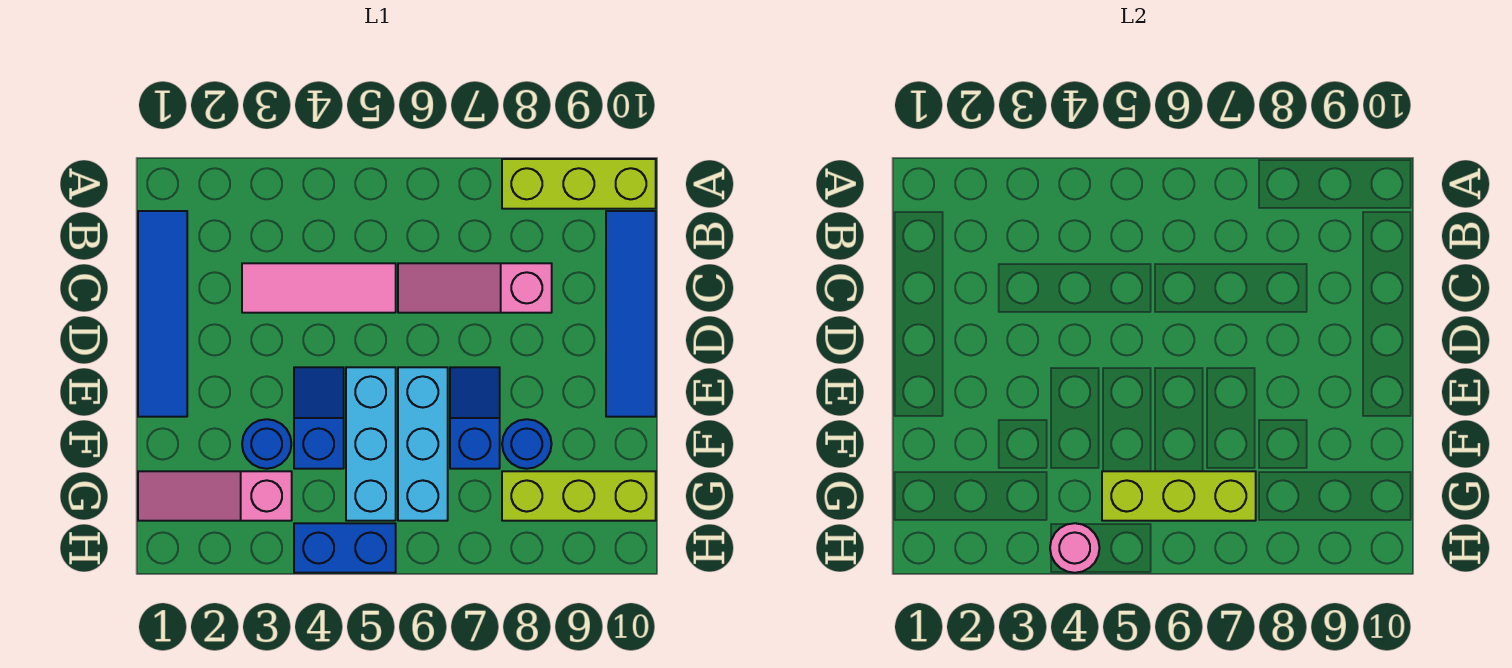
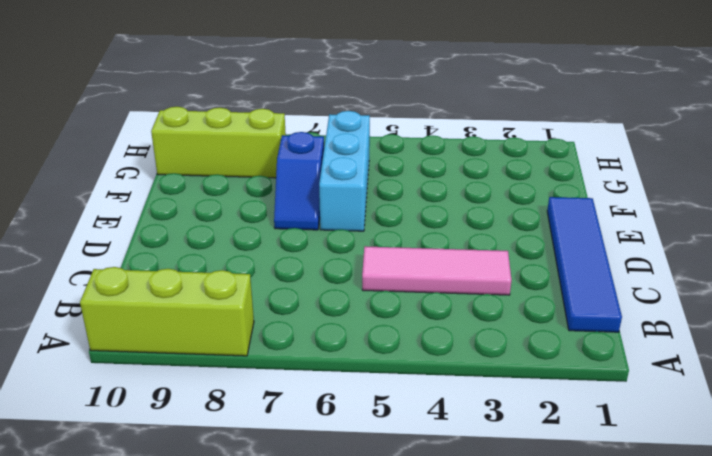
none -> blue 1x4 tile [606,211,656,417]
none -> pink 1x3 slope [398,263,552,313]
none -> blue 1x2 slope [294,367,344,469]

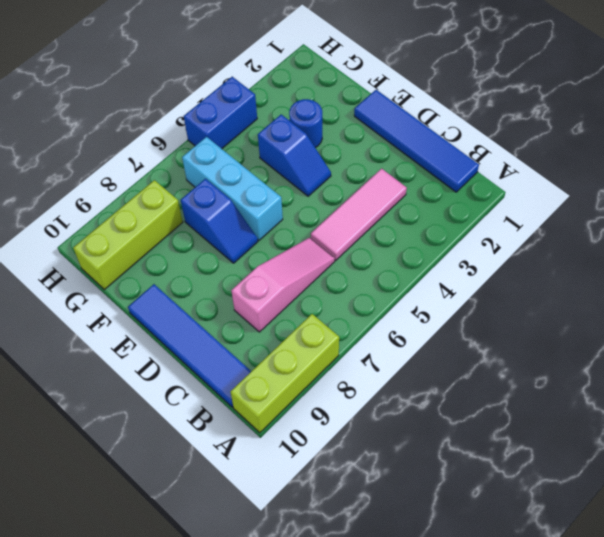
none -> cyan 1x3 brick [346,367,396,521]
none -> blue 1x1 round brick [502,419,552,469]
none -> pink 1x3 slope [138,471,292,521]

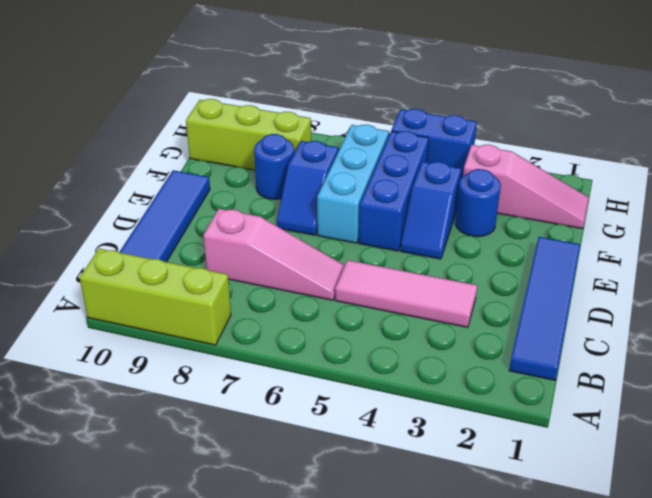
blue 1x3 brick [359,131,429,251] -> cyan 1x3 brick [346,367,396,521]
none -> lime 1x3 brick [1102,471,1256,521]
none -> pink 1x1 round brick [1050,523,1099,573]

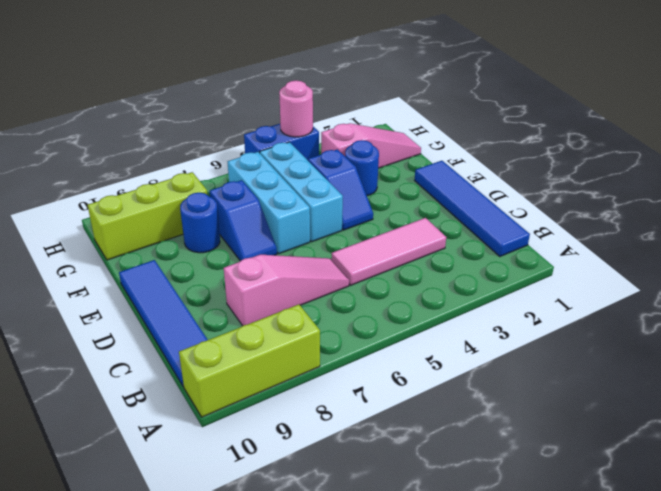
none -> lime 1x3 brick [1102,471,1256,521]

